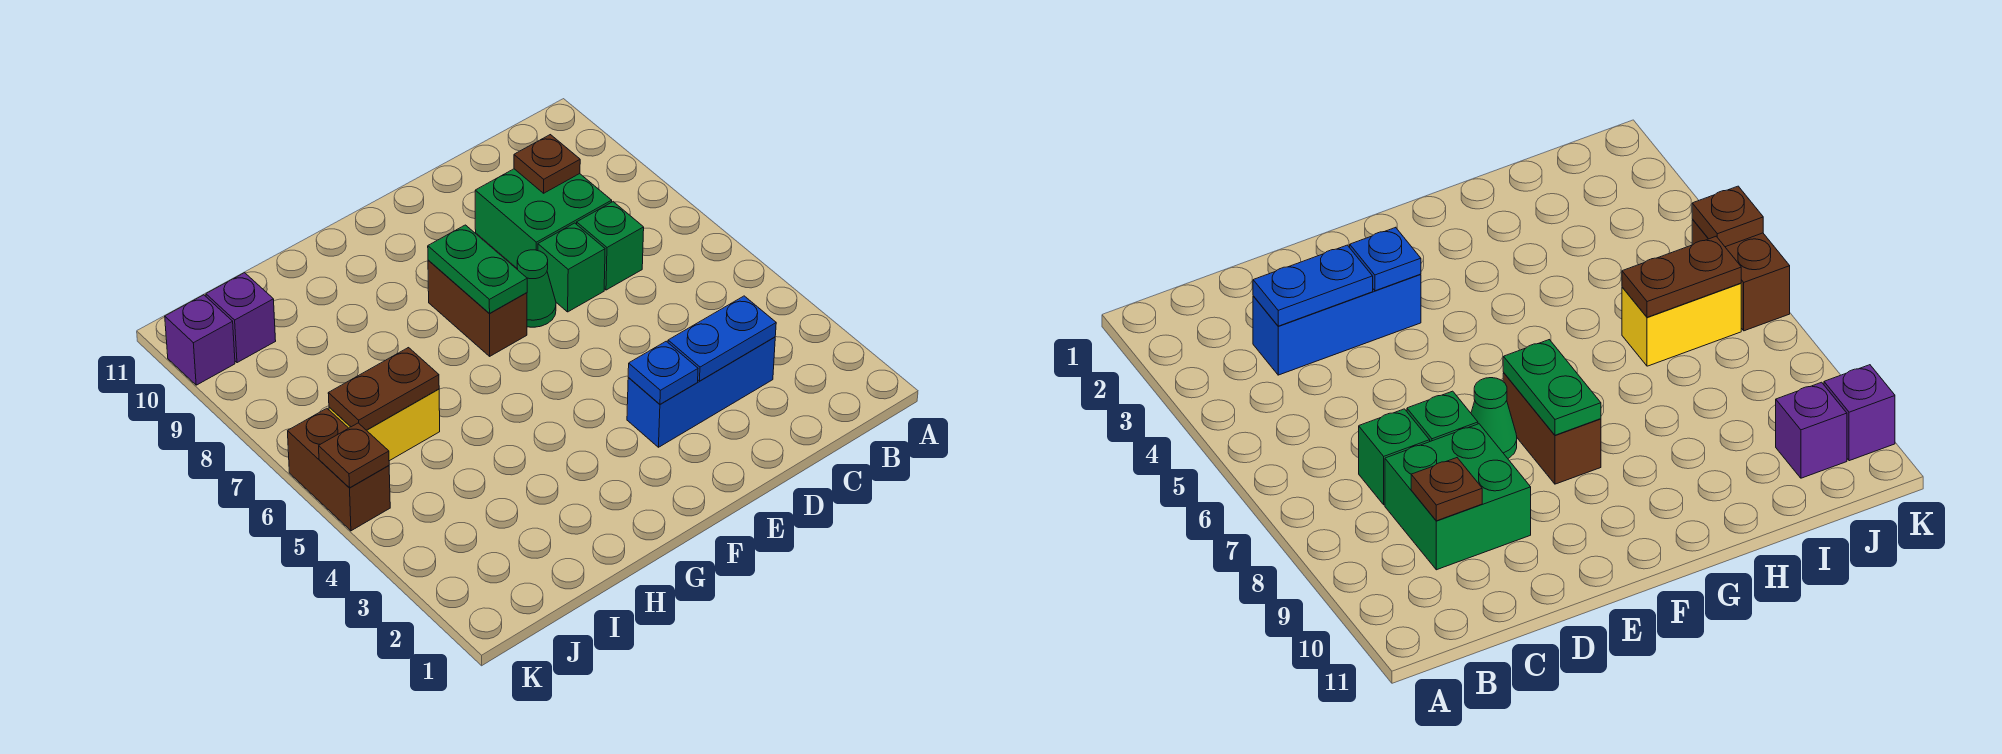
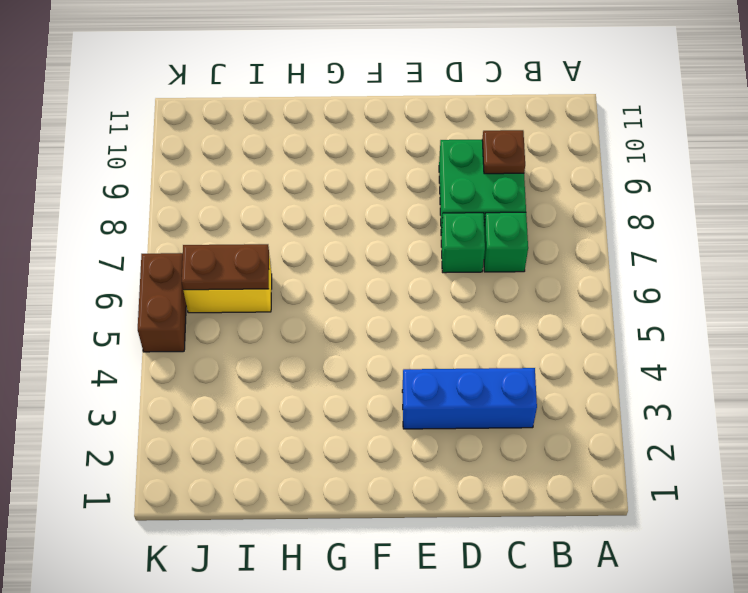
none -> green 1x1 cone [517,250,556,327]
none -> brown 1x2 brick [428,260,527,356]
none -> purple 1x1 brick [206,273,276,363]

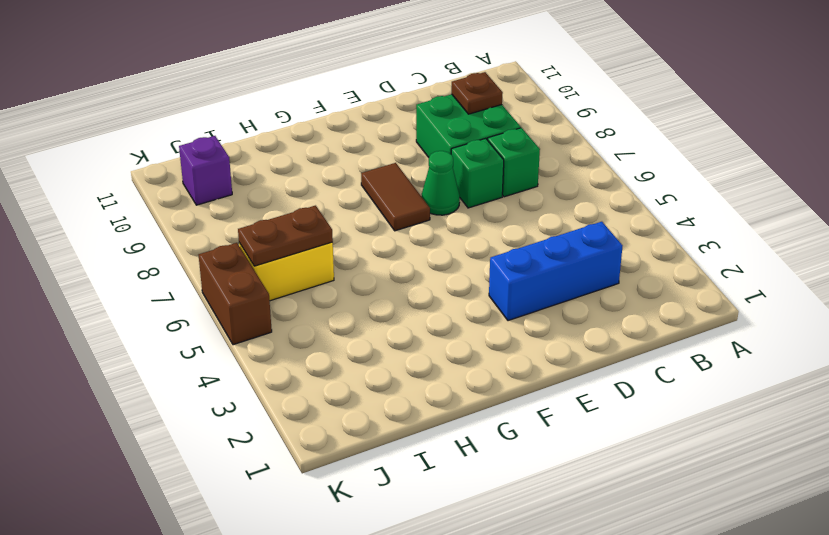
brown 1x2 tile [361,163,430,231] -> brown 1x2 brick [428,260,527,356]
none -> purple 1x1 brick [165,295,235,385]
none -> blue 1x2 plate [668,296,776,381]
none -> blue 1x1 plate [628,341,698,404]

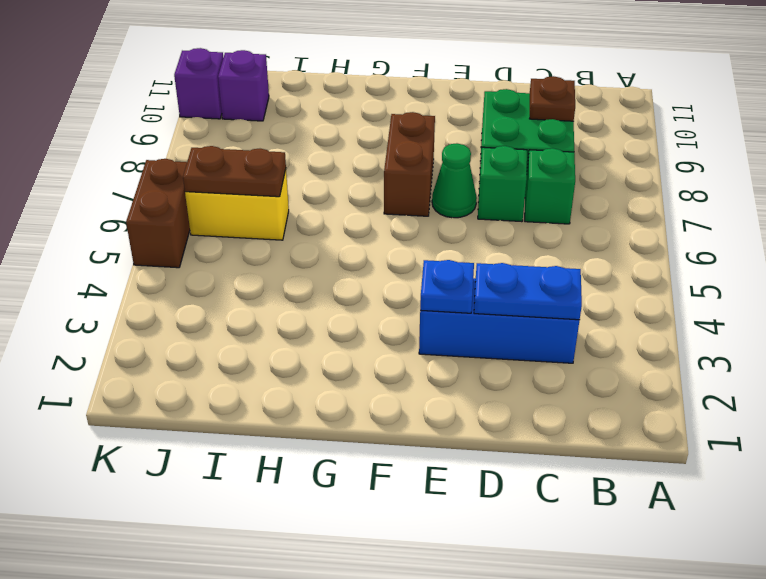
none -> green 1x2 plate [428,225,527,313]
none -> brown 1x1 plate [319,423,389,488]

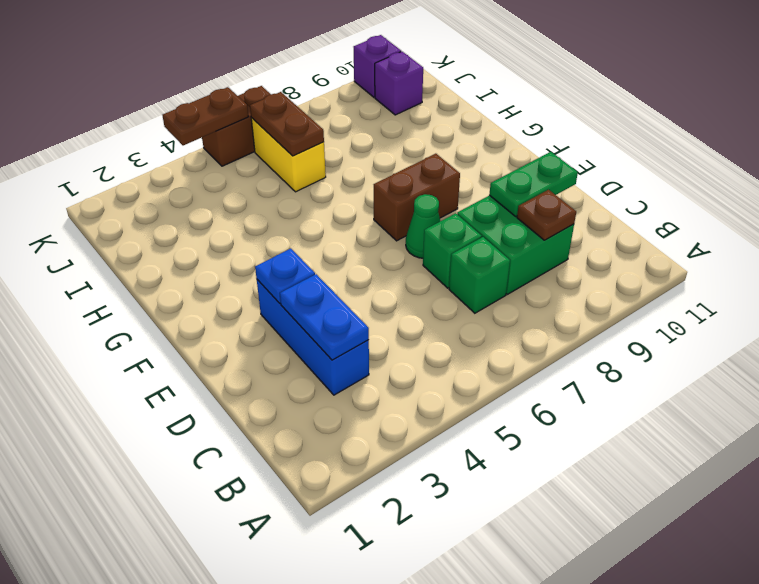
green 1x2 plate [489,152,578,216] -> green 1x2 plate moved to [428,225,527,313]
brown 1x2 plate [162,87,249,145] -> brown 1x1 plate [319,423,389,488]

